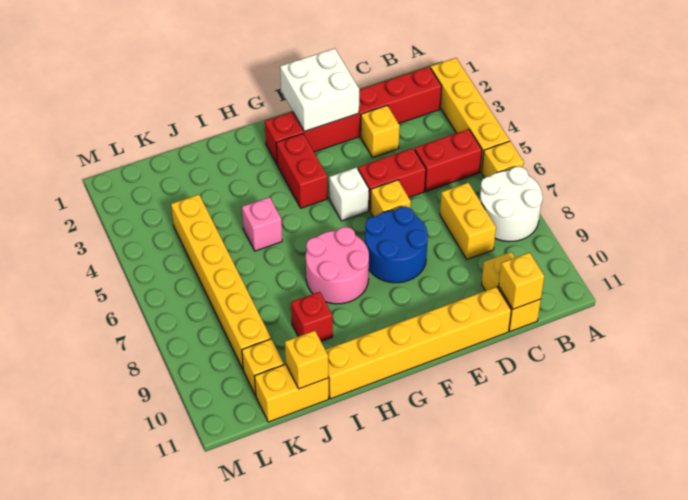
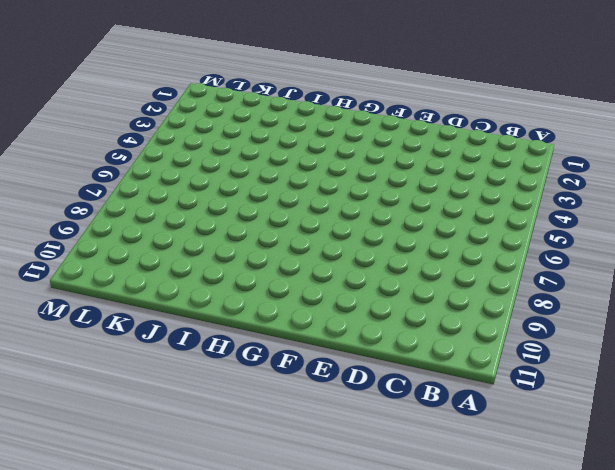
none -> yellow 1x4 brick [431,58,510,172]
none -> yellow 1x1 brick [482,141,524,178]
none -> white 2x2 round brick [480,167,543,242]

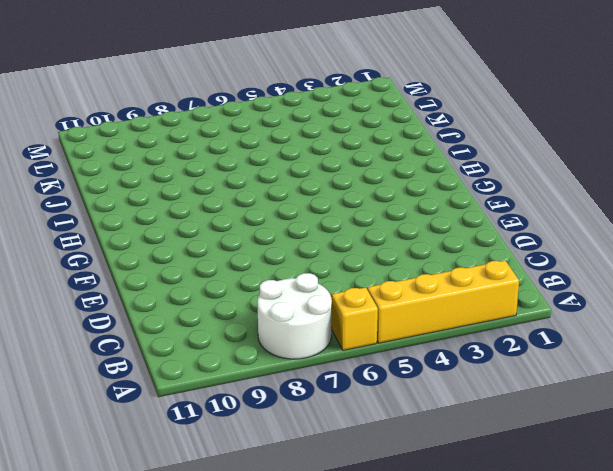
none -> red 1x6 brick [265,67,442,164]
none -> red 1x2 brick [415,129,482,191]
none -> yellow 1x2 brick [440,183,496,259]

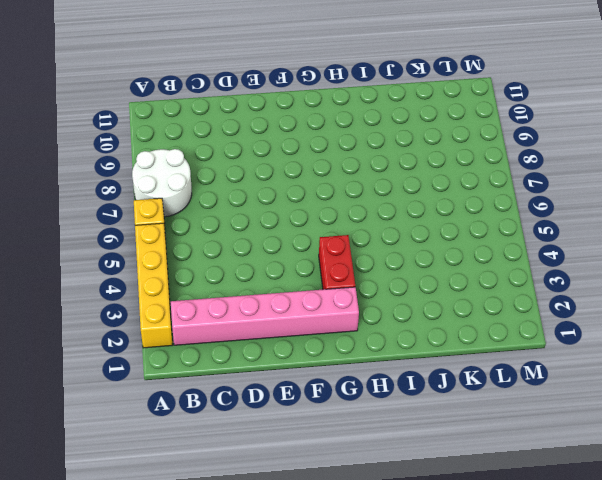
pink 1x6 brick [171,287,359,345] -> red 1x6 brick [265,67,442,164]
none -> red 1x2 brick [415,129,482,191]
none -> yellow 1x2 brick [440,183,496,259]
none -> yellow 1x2 brick [482,252,541,331]

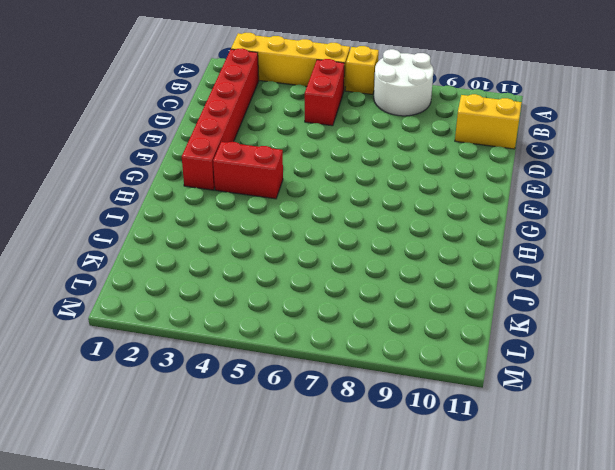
none -> yellow 1x2 brick [440,183,496,259]
none -> yellow 1x1 brick [361,106,400,157]
none -> red 1x2 brick [358,148,426,211]

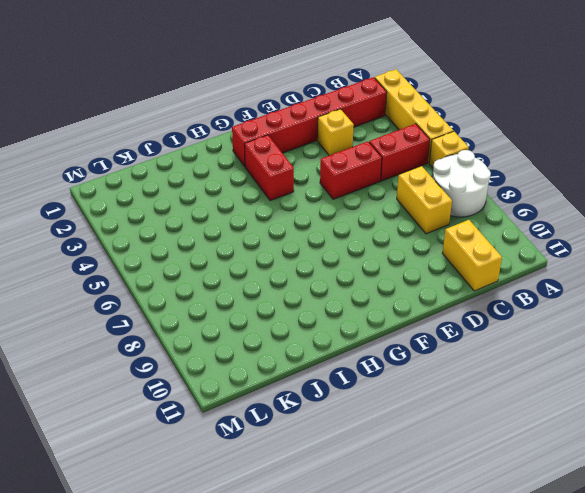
none -> yellow 1x6 brick [326,287,511,399]
none -> yellow 1x1 brick [370,180,411,217]
none -> blue 2x2 round brick [365,207,428,283]

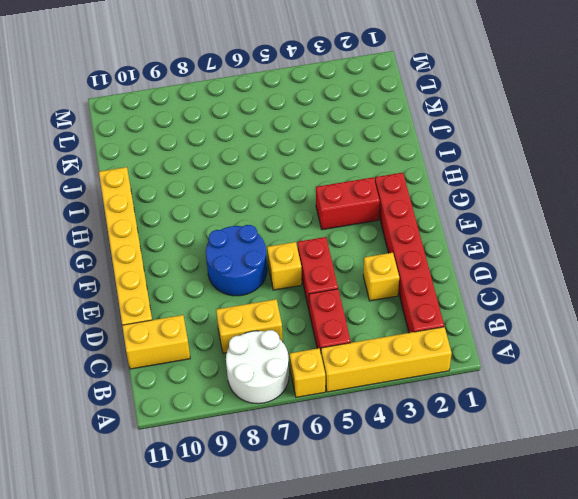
none -> white 1x1 brick [329,167,369,221]
none -> pink 2x2 round brick [306,227,369,304]
none -> pink 1x1 brick [242,197,282,251]

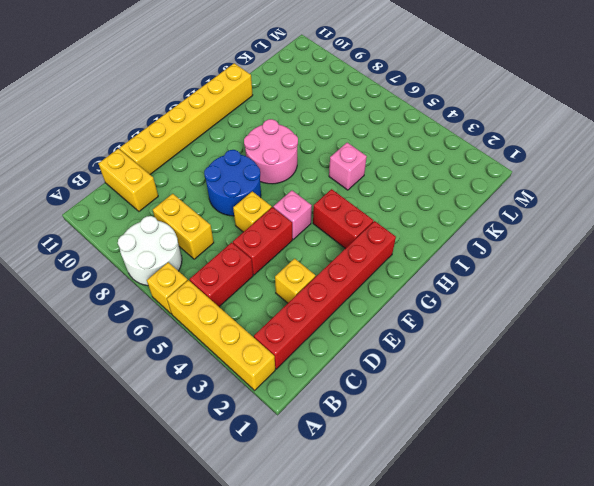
pink 1x1 brick [273,191,312,239] -> white 1x1 brick [329,167,369,221]
none -> red 1x1 brick [291,292,333,341]
none -> yellow 1x2 brick [255,364,329,422]
none -> yellow 1x6 brick [171,194,271,369]

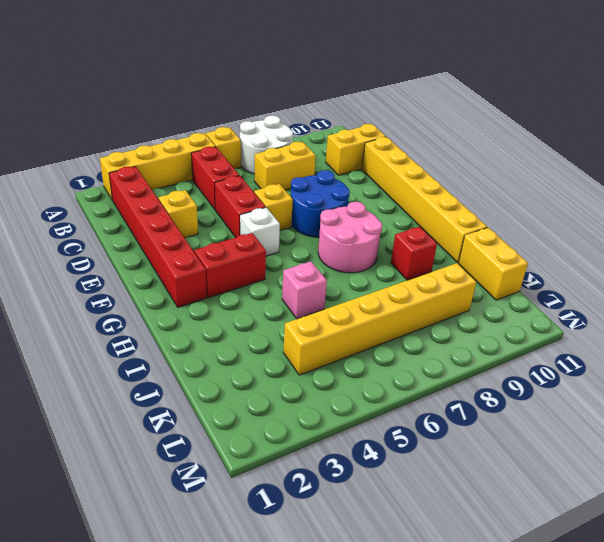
none -> yellow 1x1 brick [242,339,284,396]
none -> yellow 1x1 brick [499,252,544,309]
none -> white 2x2 brick [280,48,359,131]

